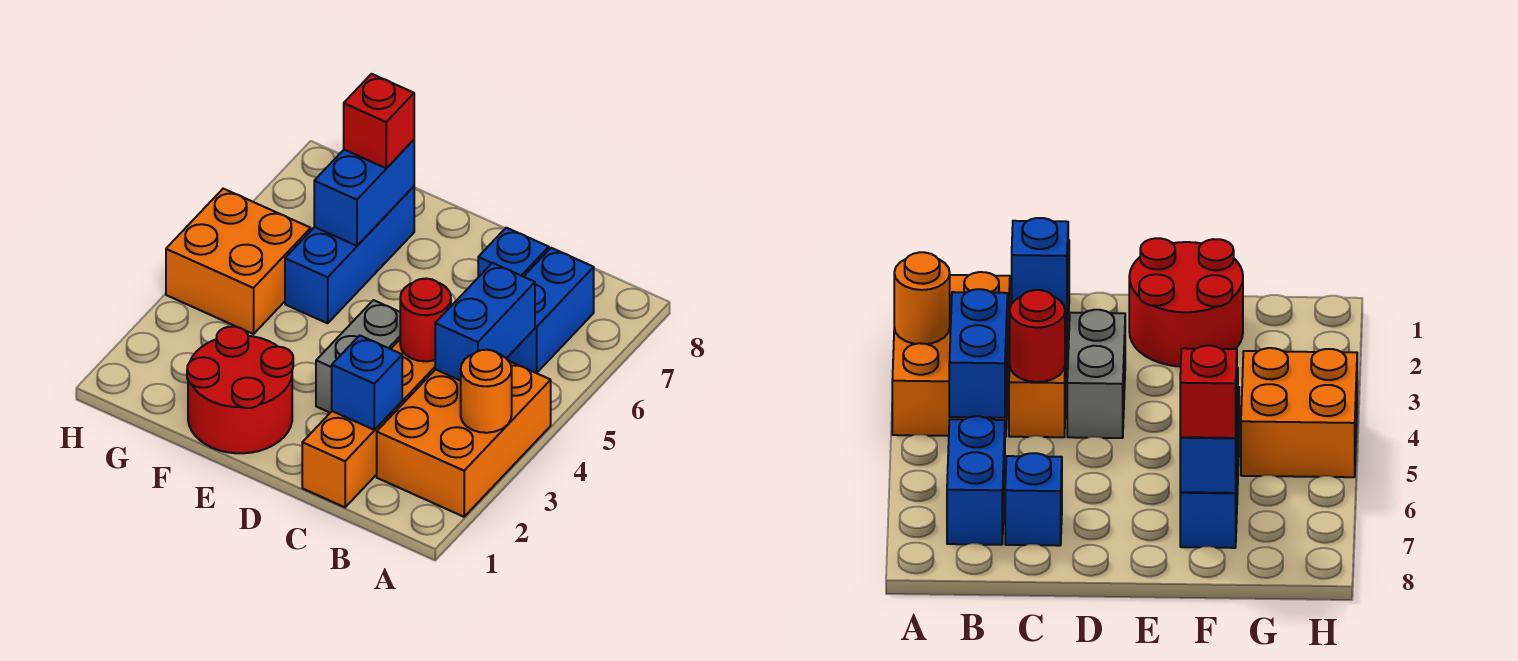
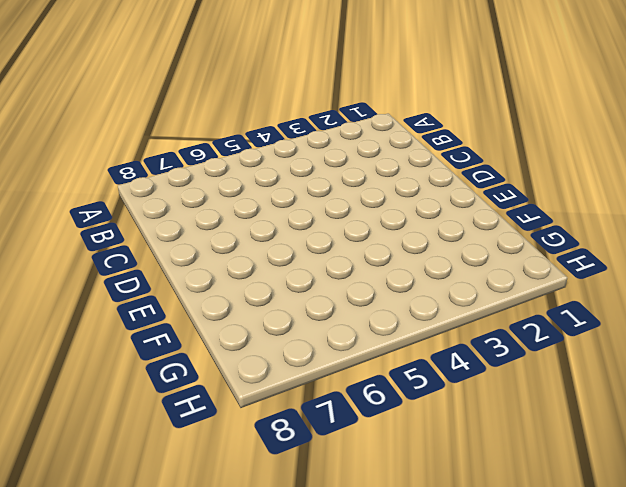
none -> orange 2x3 brick [377,361,551,517]
none -> blue 1x2 brick [506,248,594,373]
none -> orange 1x4 brick [302,340,435,507]

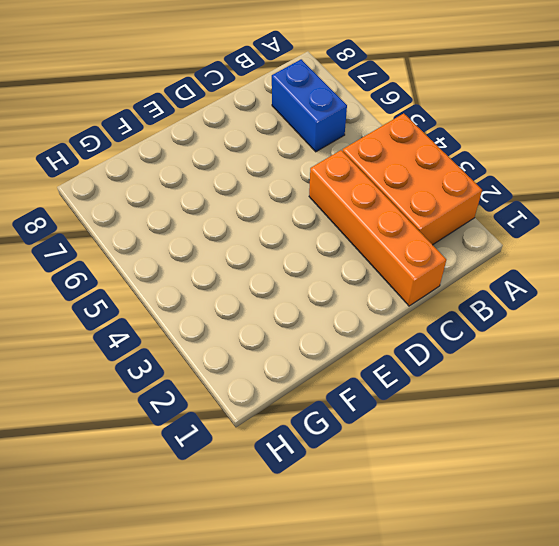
none -> blue 1x1 brick [478,228,549,277]
none -> grey 1x2 brick [316,300,400,413]
none -> red 2x2 round brick [187,326,293,453]

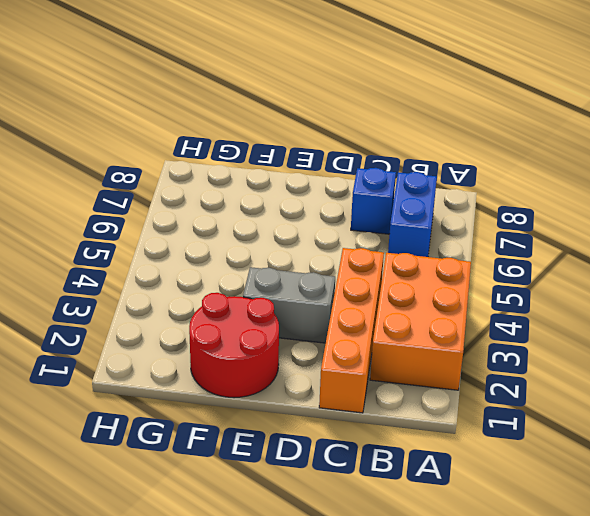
grey 1x2 brick [243,267,335,343] -> grey 1x2 brick turned to [316,300,400,413]
none -> blue 1x3 brick [285,186,414,323]
none -> orange 2x2 brick [166,189,311,334]
none -> orange 1x1 round brick [461,350,512,433]

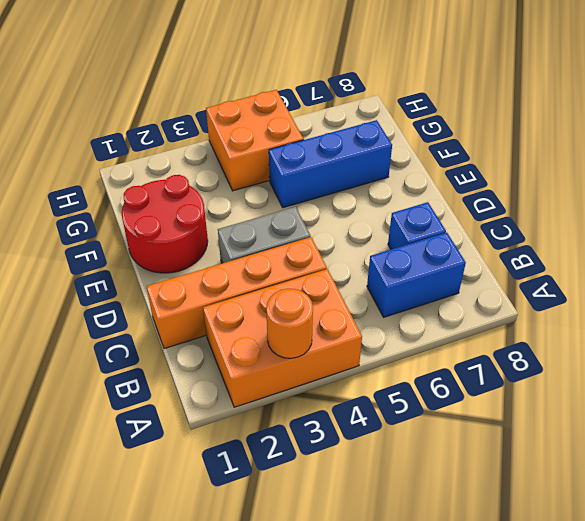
none -> blue 1x2 brick [435,263,535,381]
none -> blue 1x1 brick [332,335,402,430]
none -> red 1x1 round brick [400,279,451,361]

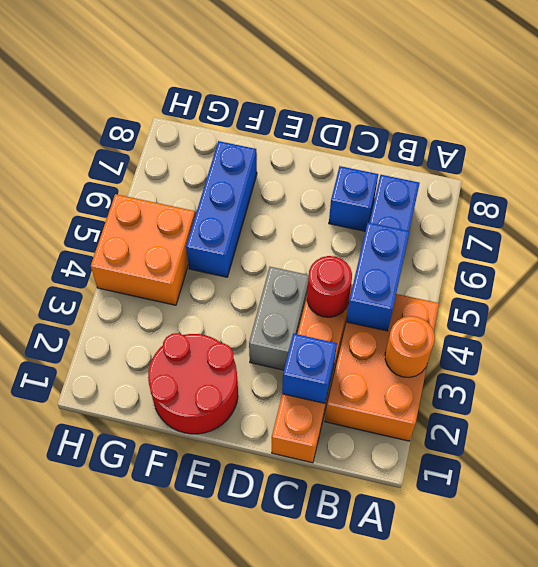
none -> blue 1x2 brick [314,140,414,246]
none -> red 1x1 brick [344,74,414,168]

